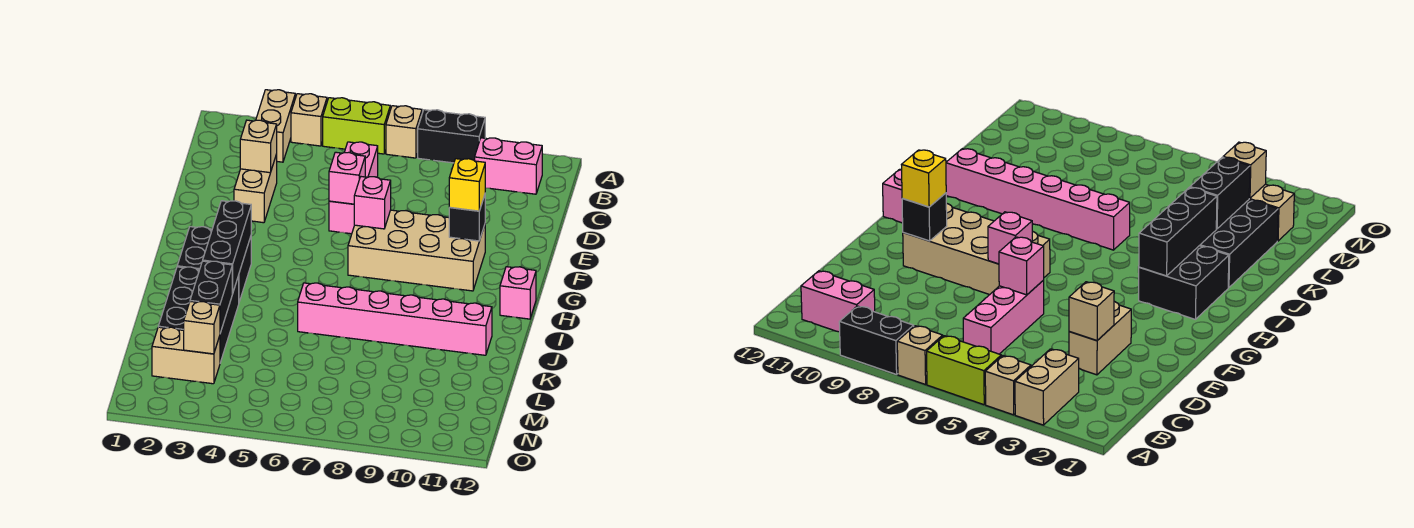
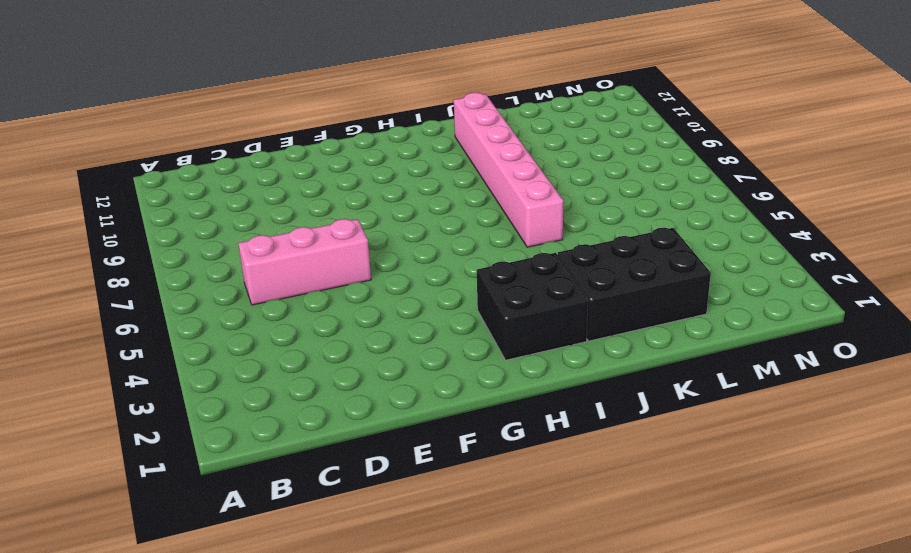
none -> tan 1x2 brick [256,90,295,162]
none -> tan 1x1 brick [291,94,327,146]
none -> lime 1x2 brick [323,98,390,154]

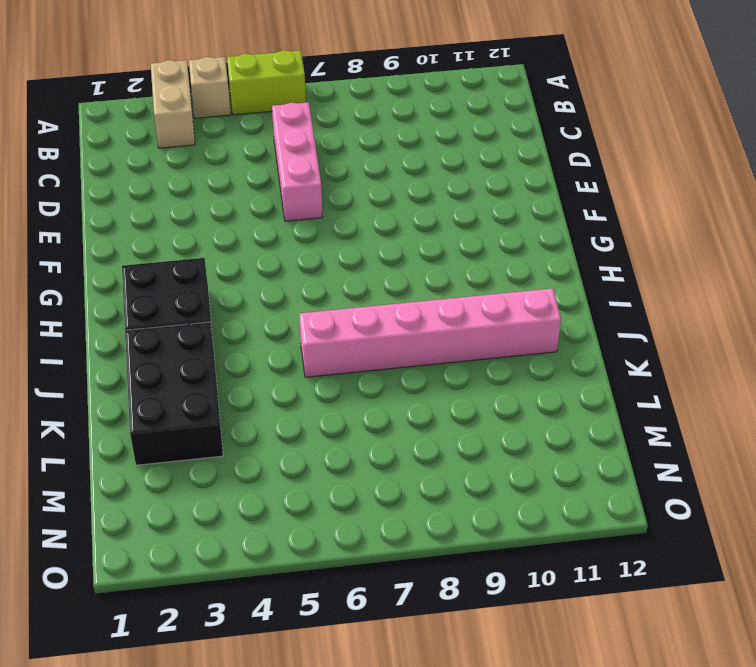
none -> tan 1x1 brick [386,106,422,158]
none -> black 1x2 brick [418,110,485,163]
none -> pink 1x2 brick [475,138,542,194]

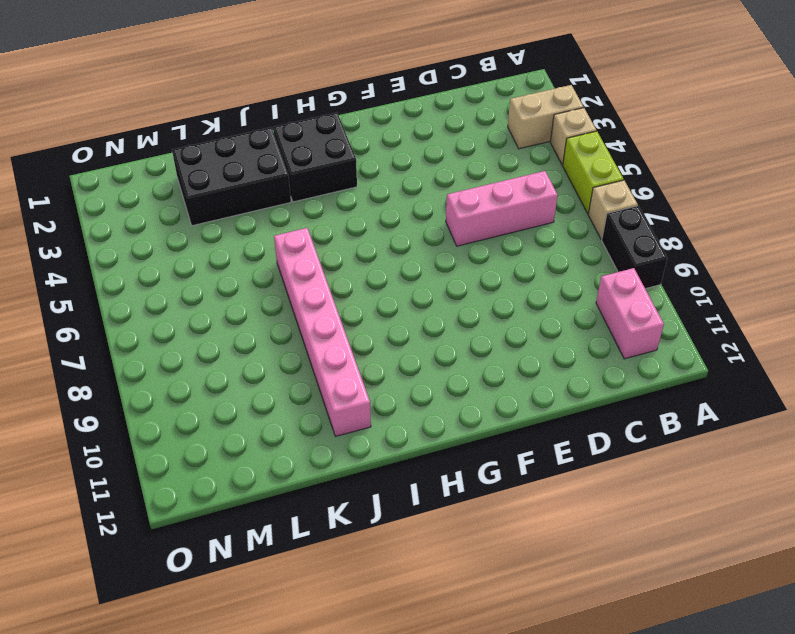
none -> tan 1x2 brick [234,154,277,223]
none -> tan 2x4 brick [348,210,485,291]
none -> pink 1x1 brick [500,267,536,319]

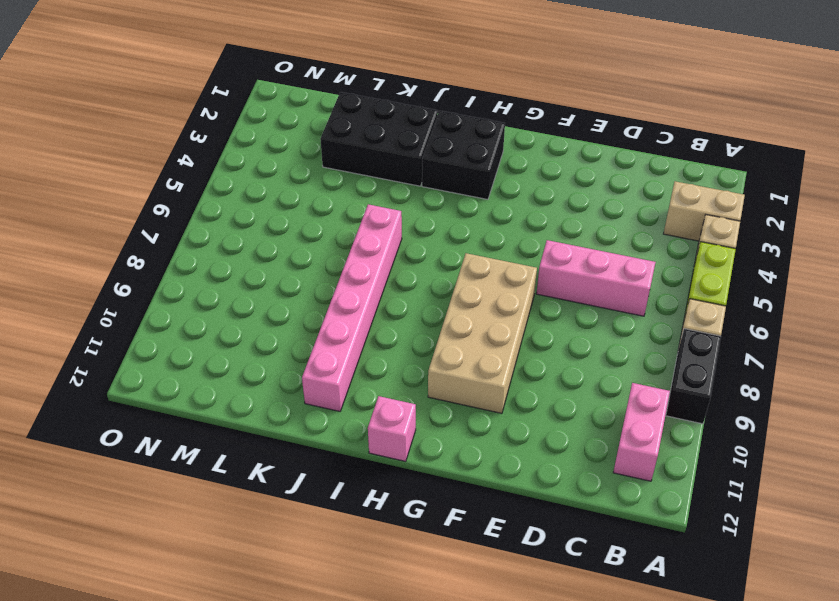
none -> tan 1x2 brick [234,154,277,223]
none -> tan 1x2 brick [152,327,220,384]
none -> tan 1x1 brick [240,120,277,173]

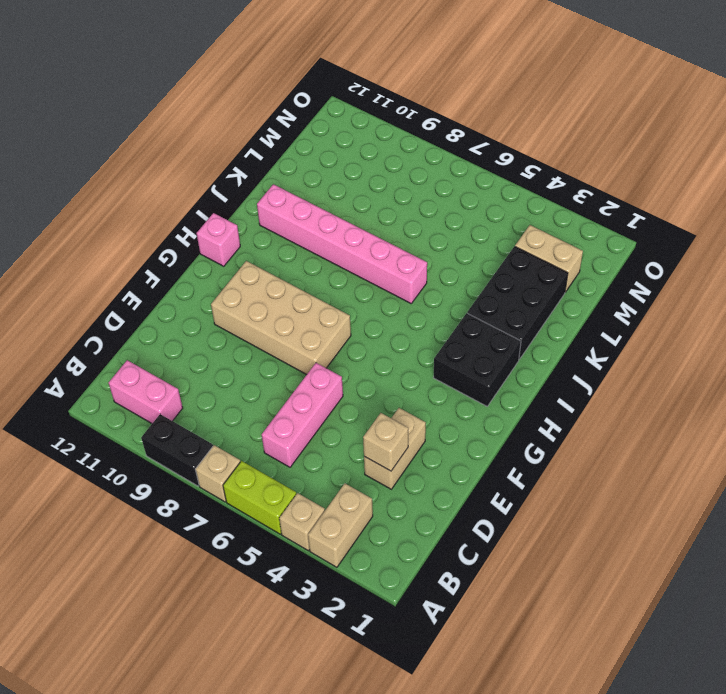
none -> pink 1x1 brick [329,152,365,204]
none -> pink 1x1 brick [354,177,391,229]
none -> black 1x1 brick [449,195,485,241]

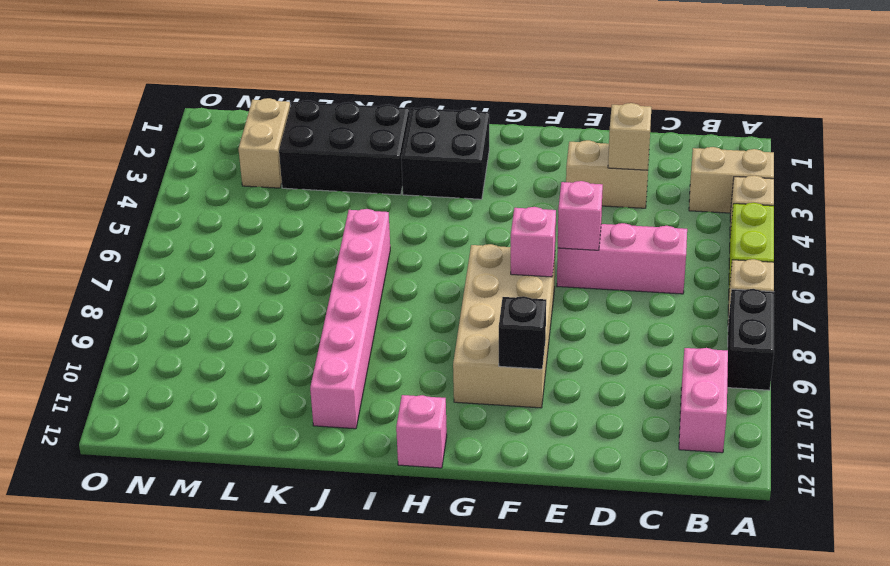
none -> black 1x3 brick [203,201,251,293]
none -> black 1x2 brick [190,261,232,333]
none -> tan 1x1 brick [184,301,220,354]

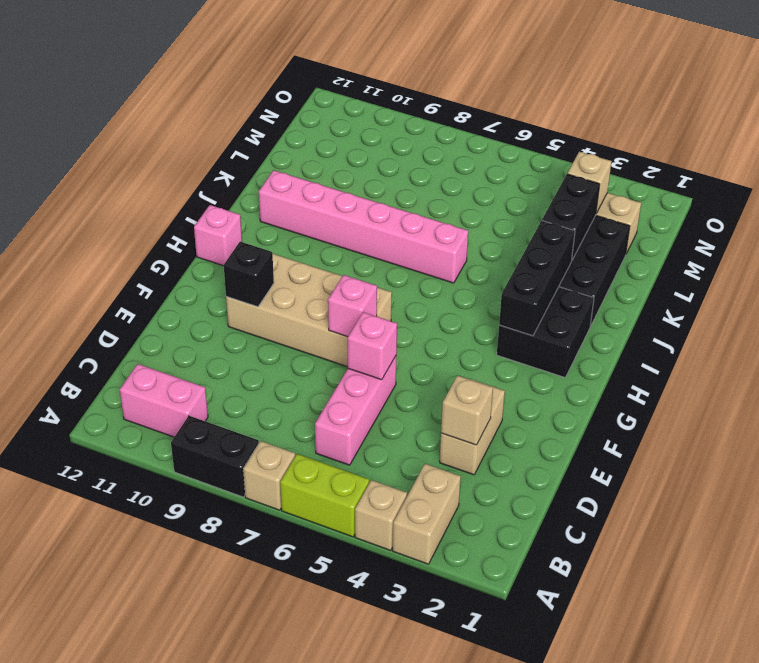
none -> yellow 1x1 brick [449,159,485,211]

